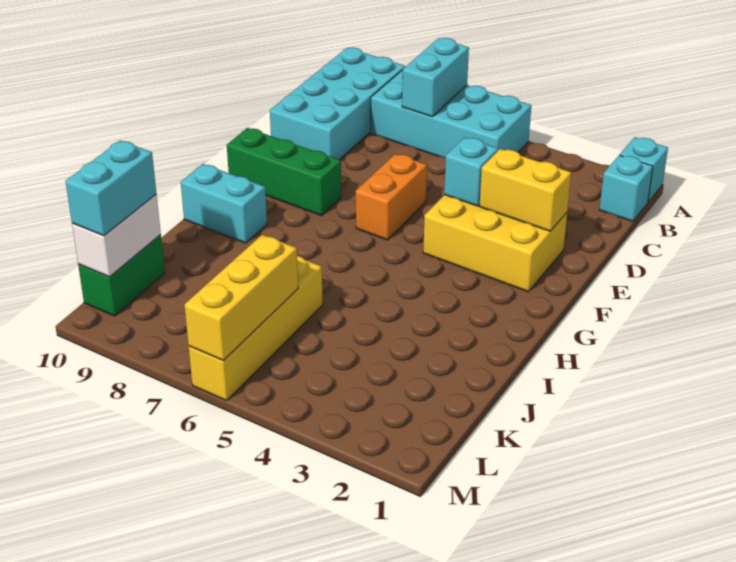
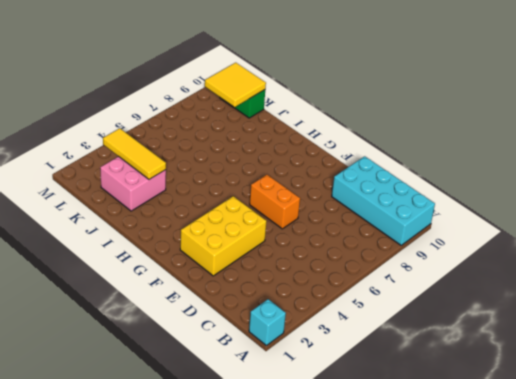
pink 2x2 brick [100,156,166,211] -> none
yellow 1x3 tile [103,128,166,179] -> none
yellow 2x2 tile [205,63,266,107] -> white 1x2 brick [72,195,161,277]
none -> cyan 2x4 brick [371,70,531,158]
none -> cyan 1x1 brick [599,155,653,221]
none -> green 1x3 brick [227,128,341,216]

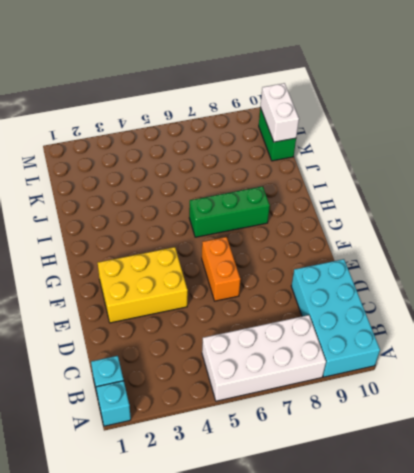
white 2x4 brick [202,315,326,401] -> cyan 2x4 brick [371,70,531,158]
green 1x3 brick [189,186,270,237] -> green 1x3 brick moved to [227,128,341,216]
none -> cyan 1x2 brick [181,164,267,243]
none -> yellow 1x4 brick [189,256,323,401]
none -> cyan 1x2 brick [402,38,469,117]

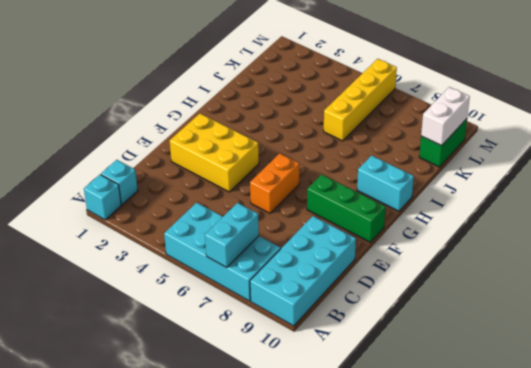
none -> yellow 1x2 brick [479,149,571,231]
none -> cyan 1x1 brick [444,137,498,206]
none -> yellow 1x3 brick [184,235,298,361]

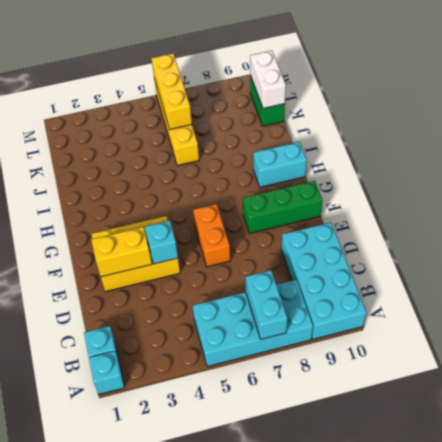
none -> cyan 1x2 brick [66,141,156,236]

